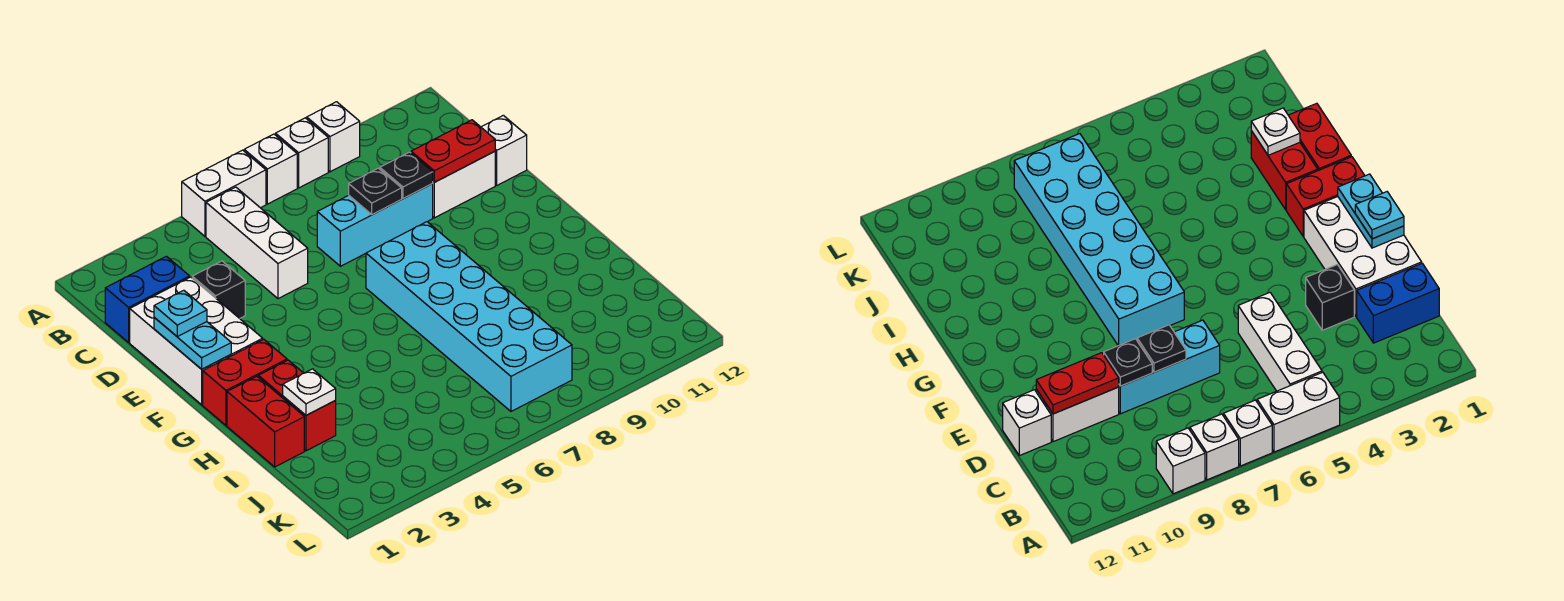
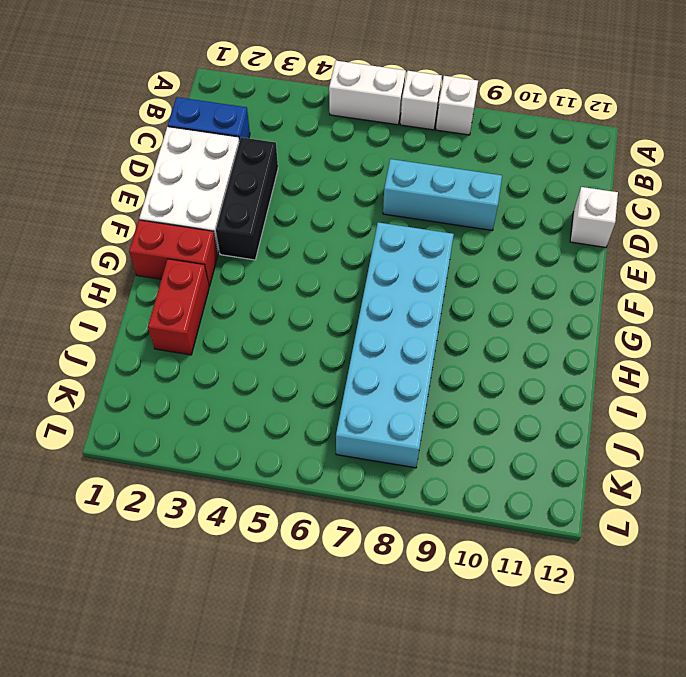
black 1x3 brick [216,137,278,260] -> black 1x1 brick [192,261,245,318]
none -> white 1x1 brick [307,102,360,172]
none -> white 1x3 brick [206,187,308,299]
none -> white 1x2 brick [432,151,495,218]

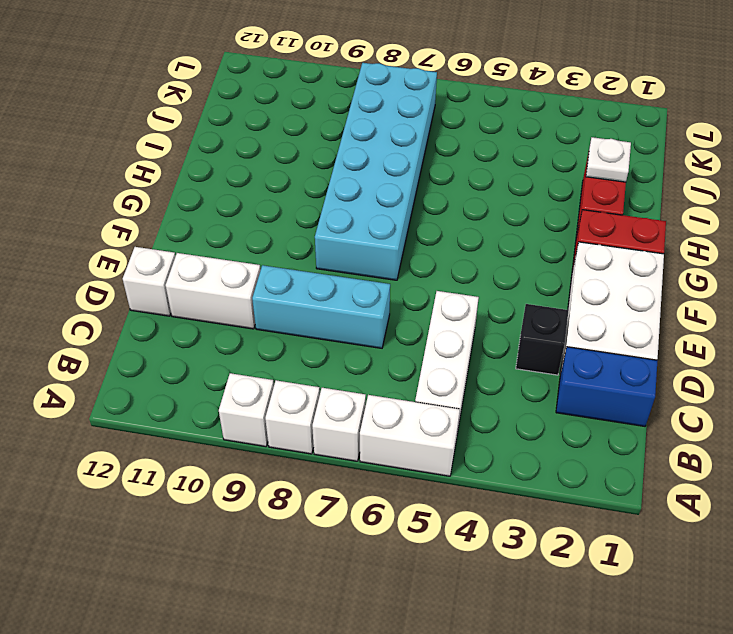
none -> red 1x2 brick [227,376,304,467]
none -> black 1x1 plate [349,168,402,215]
none -> black 1x1 plate [380,152,433,199]

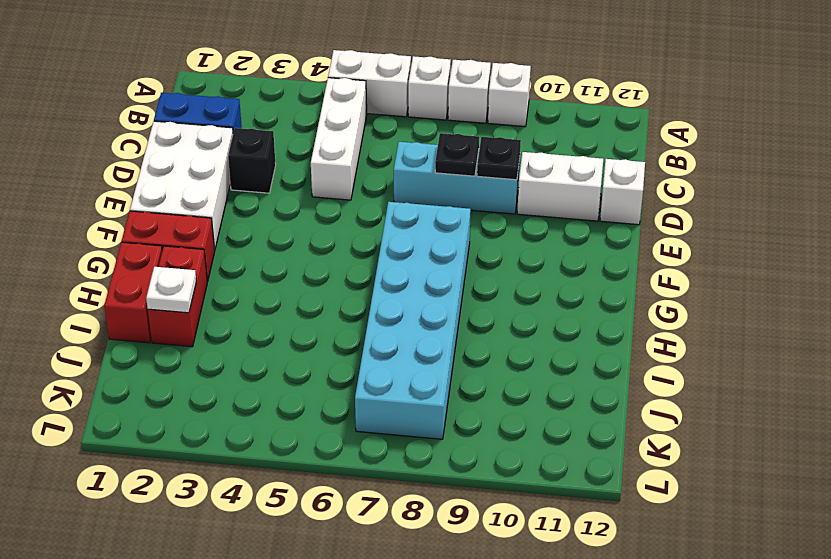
none -> red 1x2 plate [411,120,495,182]
none -> cyan 1x2 plate [154,318,231,369]
none -> cyan 1x1 plate [154,290,207,337]

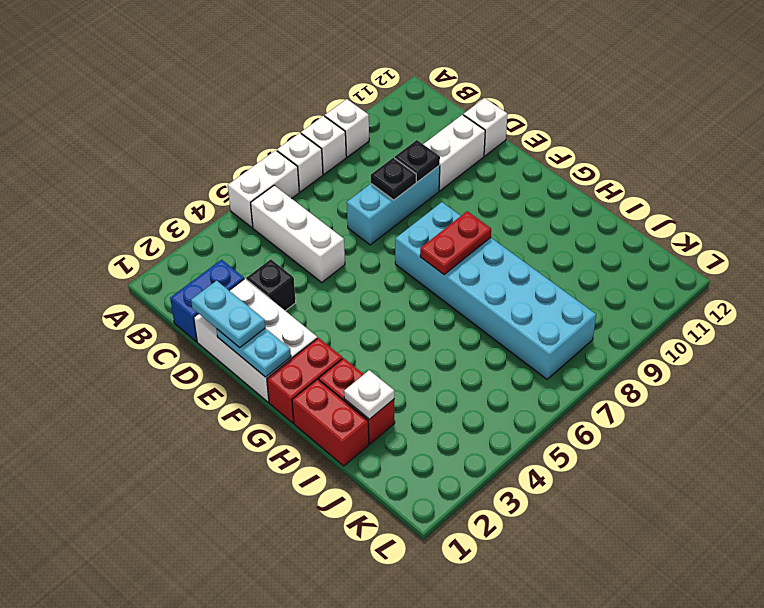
cyan 1x2 plate [191,281,265,348] -> cyan 1x1 plate [154,290,207,337]
red 1x2 plate [420,211,491,274] -> red 1x2 plate moved to [411,120,495,182]

